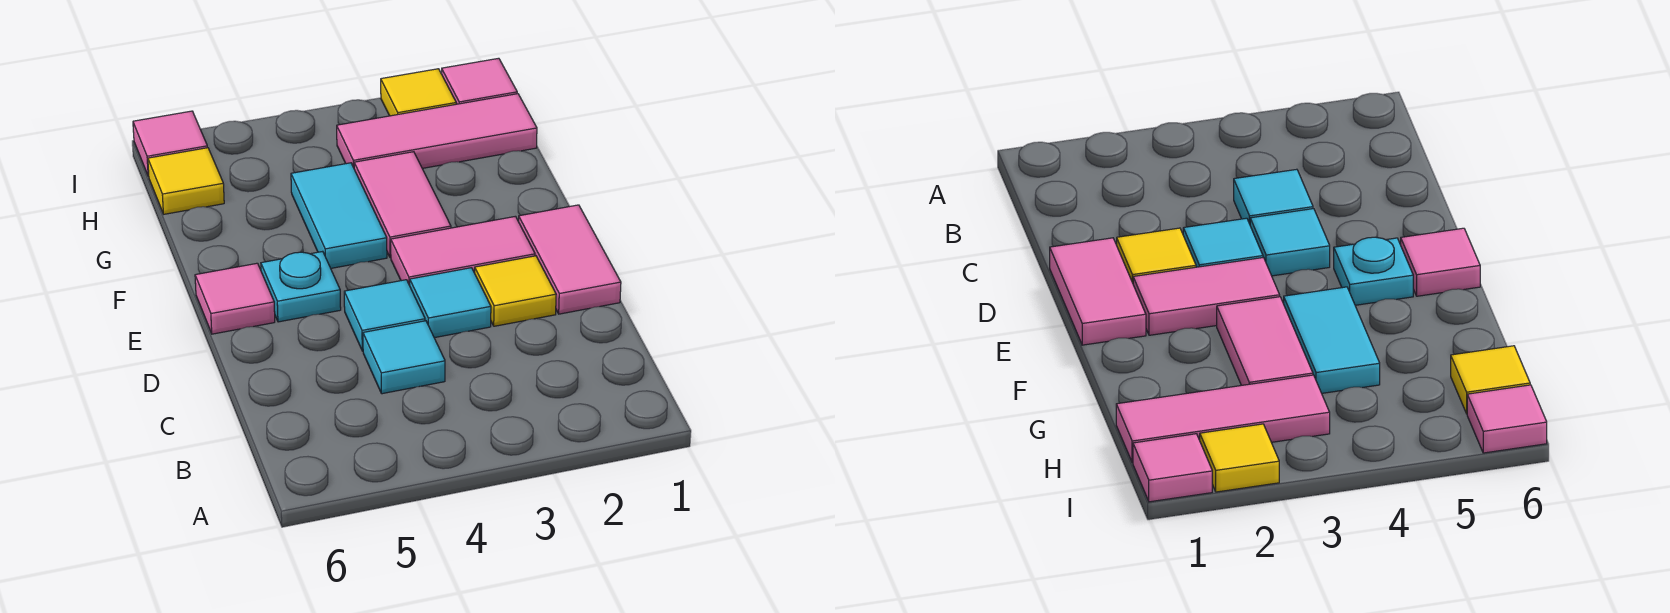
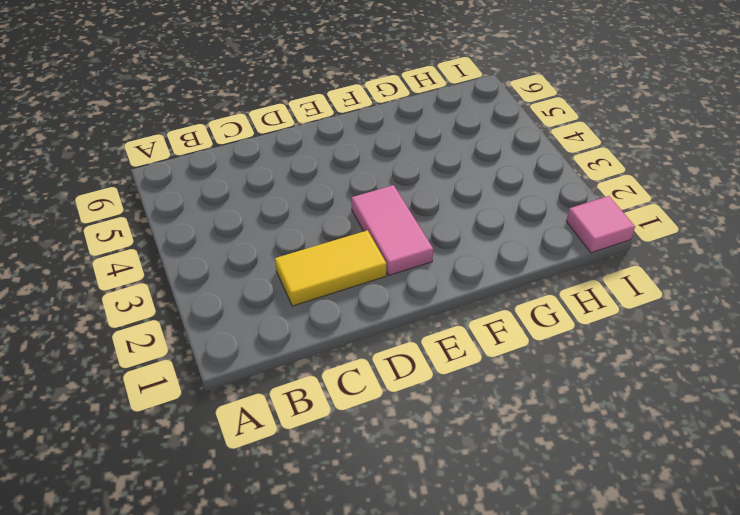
yellow 1x2 tile [275,230,386,306] -> yellow 1x1 tile [475,256,556,326]
none -> cyan 1x1 tile [363,321,445,394]
none -> pink 1x2 tile [519,205,621,314]
none -> cyan 1x1 tile [410,268,491,338]

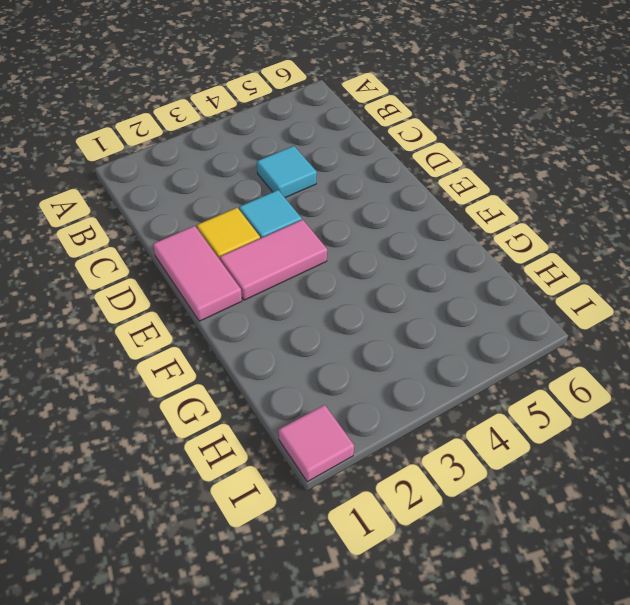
none -> cyan 1x1 tile [344,280,425,351]
none -> cyan 1x1 plate [261,251,341,322]
none -> pink 1x1 tile [195,263,275,334]

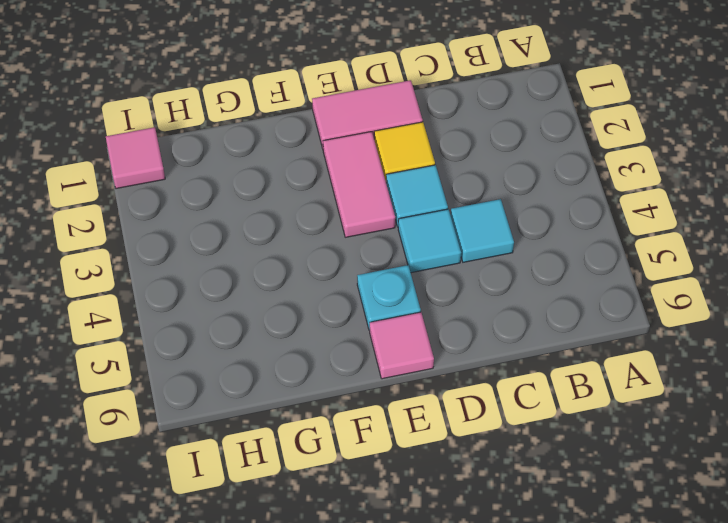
none -> pink 1x2 tile [354,152,451,258]
none -> cyan 1x2 tile [291,163,387,268]
none -> pink 1x3 tile [337,94,537,168]

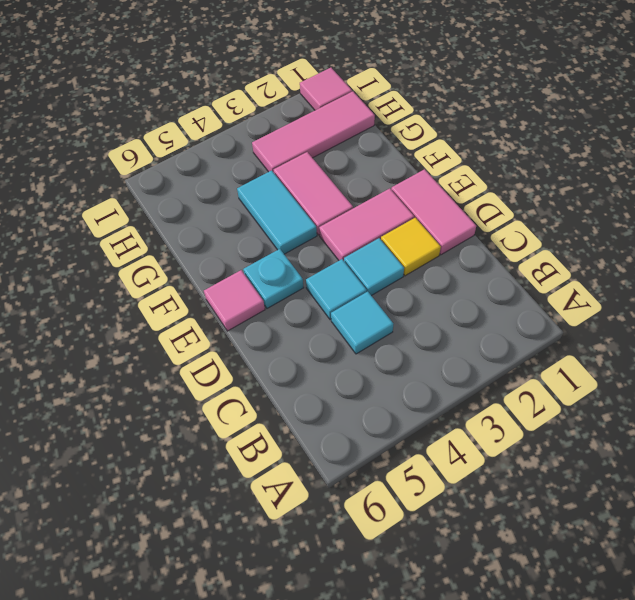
none -> yellow 1x1 tile [148,148,224,214]
none -> yellow 1x1 tile [381,69,456,116]
none -> pink 1x1 tile [133,111,207,176]

